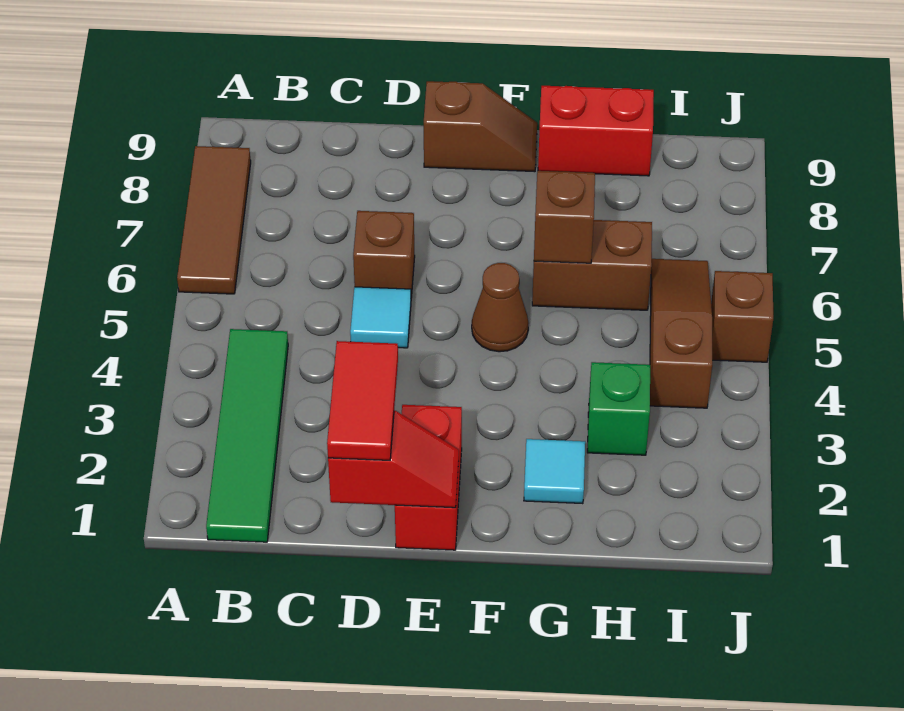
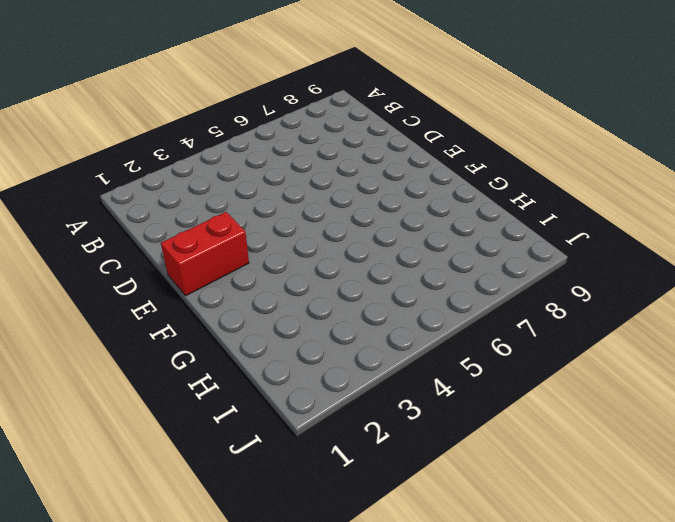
none -> brown 1x3 tile [177,146,251,294]
none -> green 1x4 tile [206,329,288,542]
none -> cyan 1x1 tile [350,287,411,348]

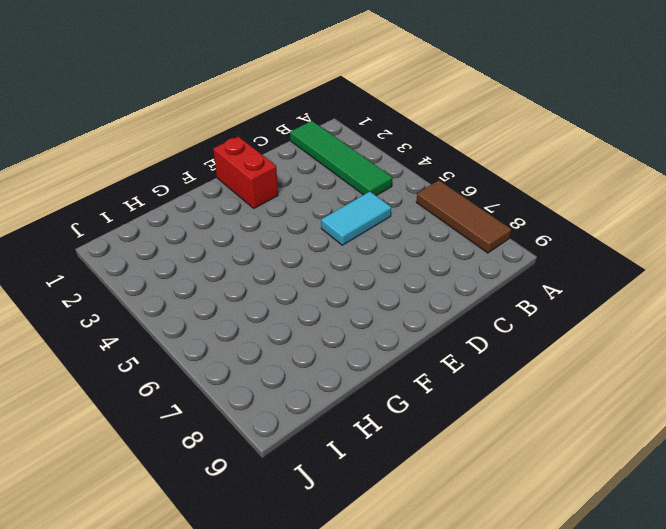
cyan 1x2 tile [321,192,391,245] -> cyan 1x1 tile [350,287,411,348]
none -> brown 1x1 brick [353,211,415,298]
none -> brown 1x2 slope [424,81,537,172]
none -> brown 1x1 cone [472,263,528,352]

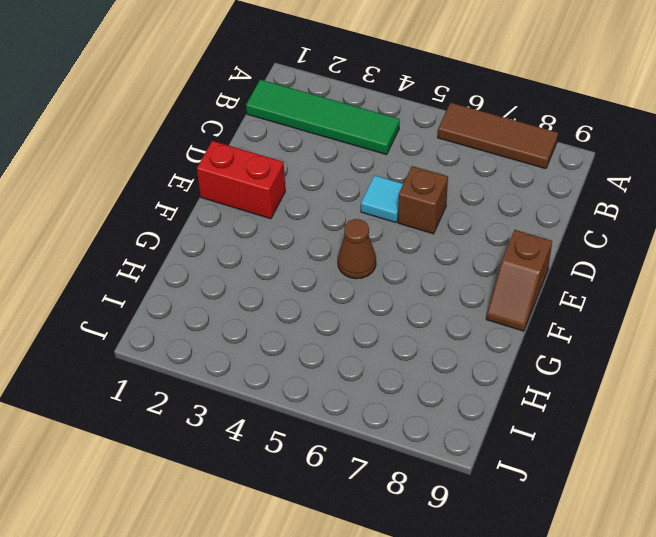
none -> cyan 1x1 tile [524,439,585,504]
none -> brown 1x2 brick [532,220,652,310]
none -> red 1x2 brick [538,86,654,176]

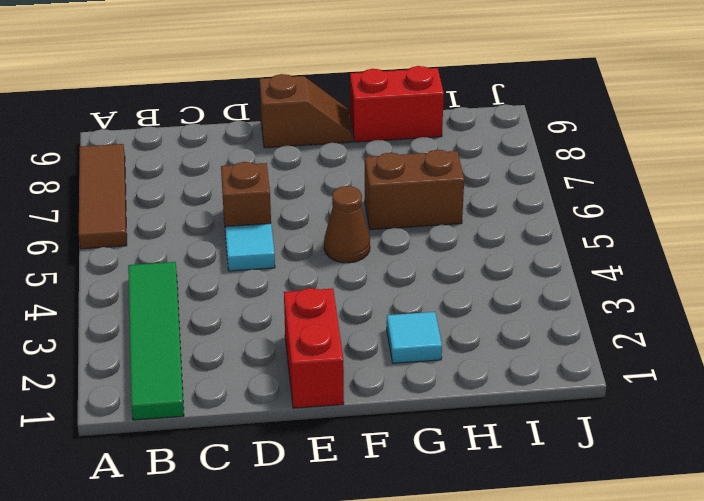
none -> green 1x1 brick [587,362,650,455]
none -> brown 1x3 slope [650,259,712,408]
none -> brown 1x1 brick [711,271,773,362]

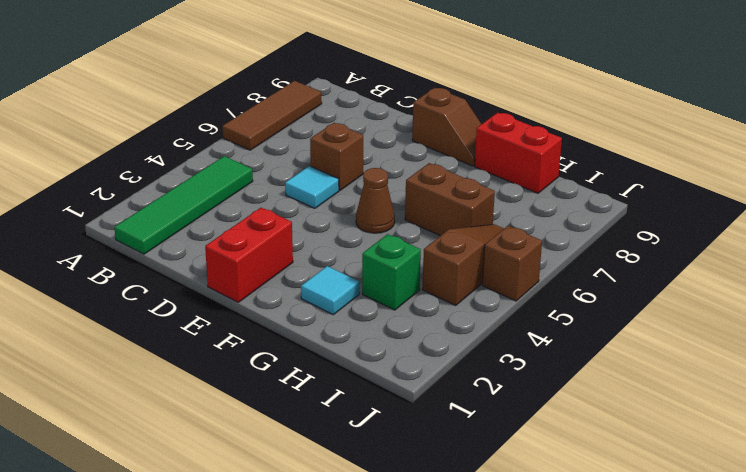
none -> red 1x2 slope [328,411,459,508]
none -> brown 1x1 brick [534,171,595,263]
none -> red 1x2 tile [327,341,398,460]

